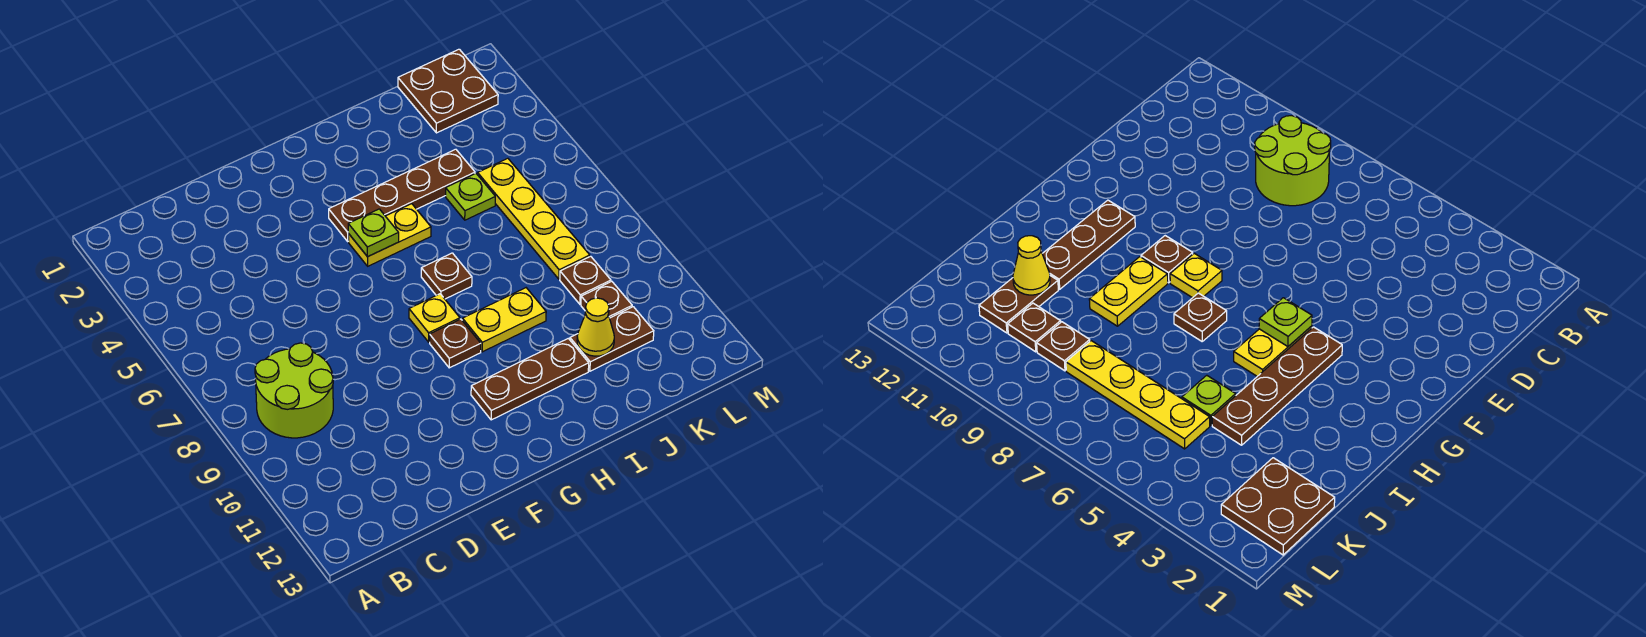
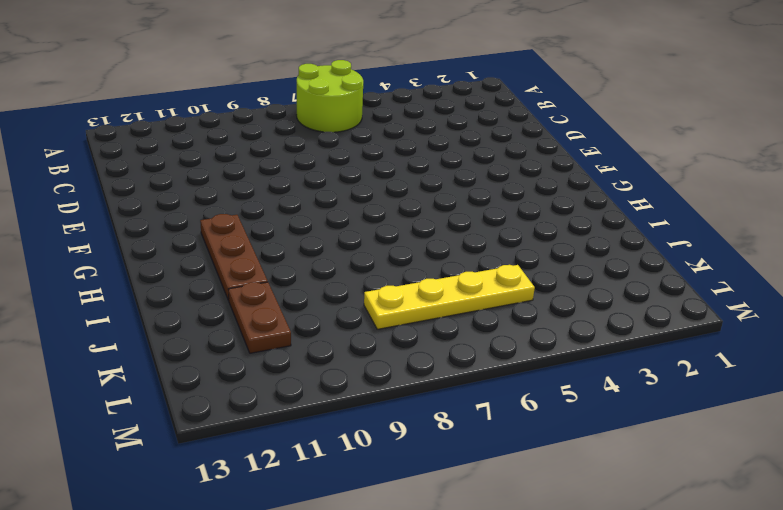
lime 2x2 round brick [297,60,363,132] -> lime 2x2 round brick moved to [255,343,333,438]
none -> brown 1x4 plate [329,149,475,241]
none -> yellow 1x2 plate [348,204,431,266]
none -> yellow 1x1 plate [409,294,460,342]

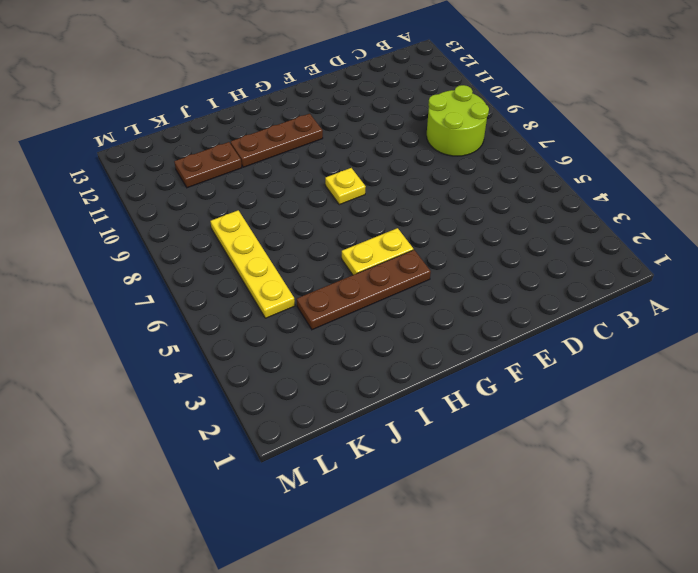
none -> brown 1x1 plate [430,319,481,368]
none -> brown 1x1 plate [421,253,472,299]
none -> yellow 1x2 plate [462,288,546,352]

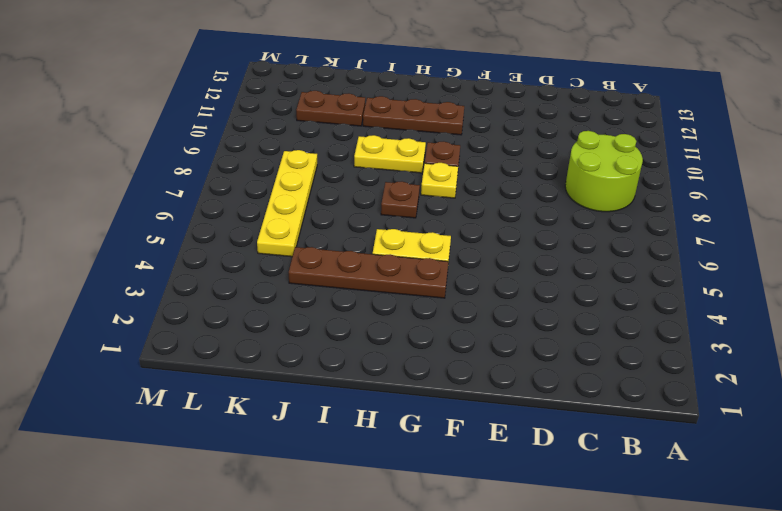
none -> lime 1x1 plate [446,174,495,220]
none -> brown 2x2 plate [398,49,498,133]
none -> brown 1x1 plate [560,256,611,304]

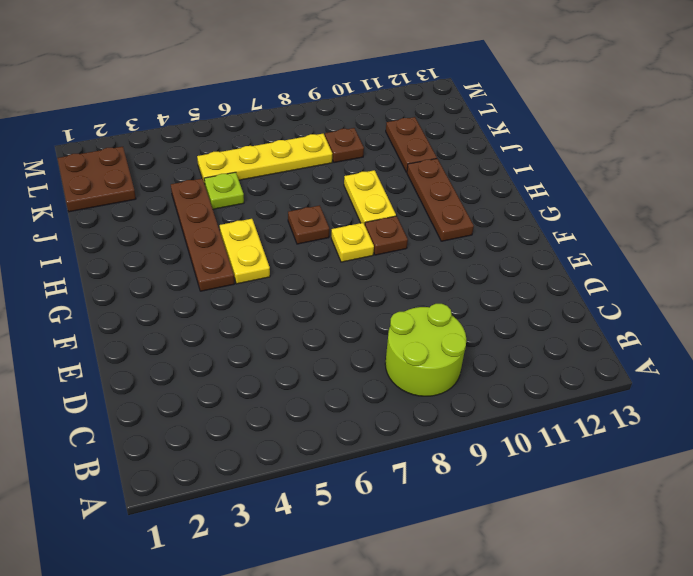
none -> brown 1x1 plate [581,281,632,318]
none -> lime 1x1 plate [348,209,399,257]
none -> yellow 1x1 cone [577,298,614,356]

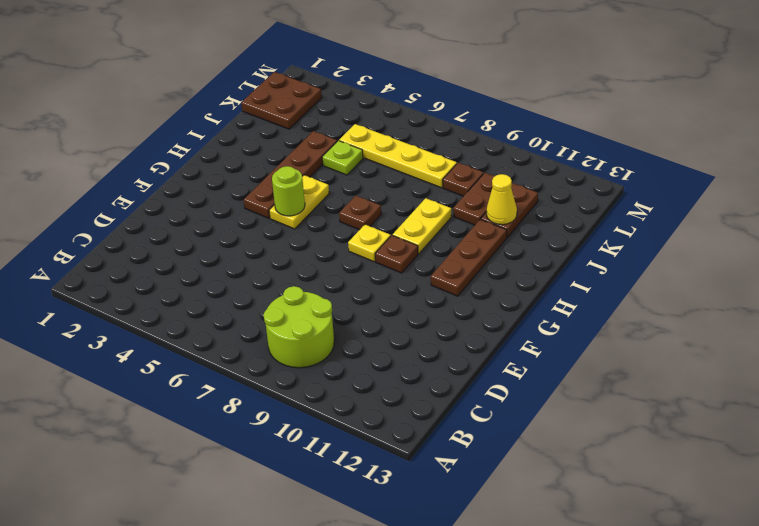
lime 1x1 round brick [272,166,305,216] -> lime 1x1 plate [348,209,399,257]
brown 1x2 plate [453,173,495,225] -> brown 1x1 plate [581,281,632,318]

